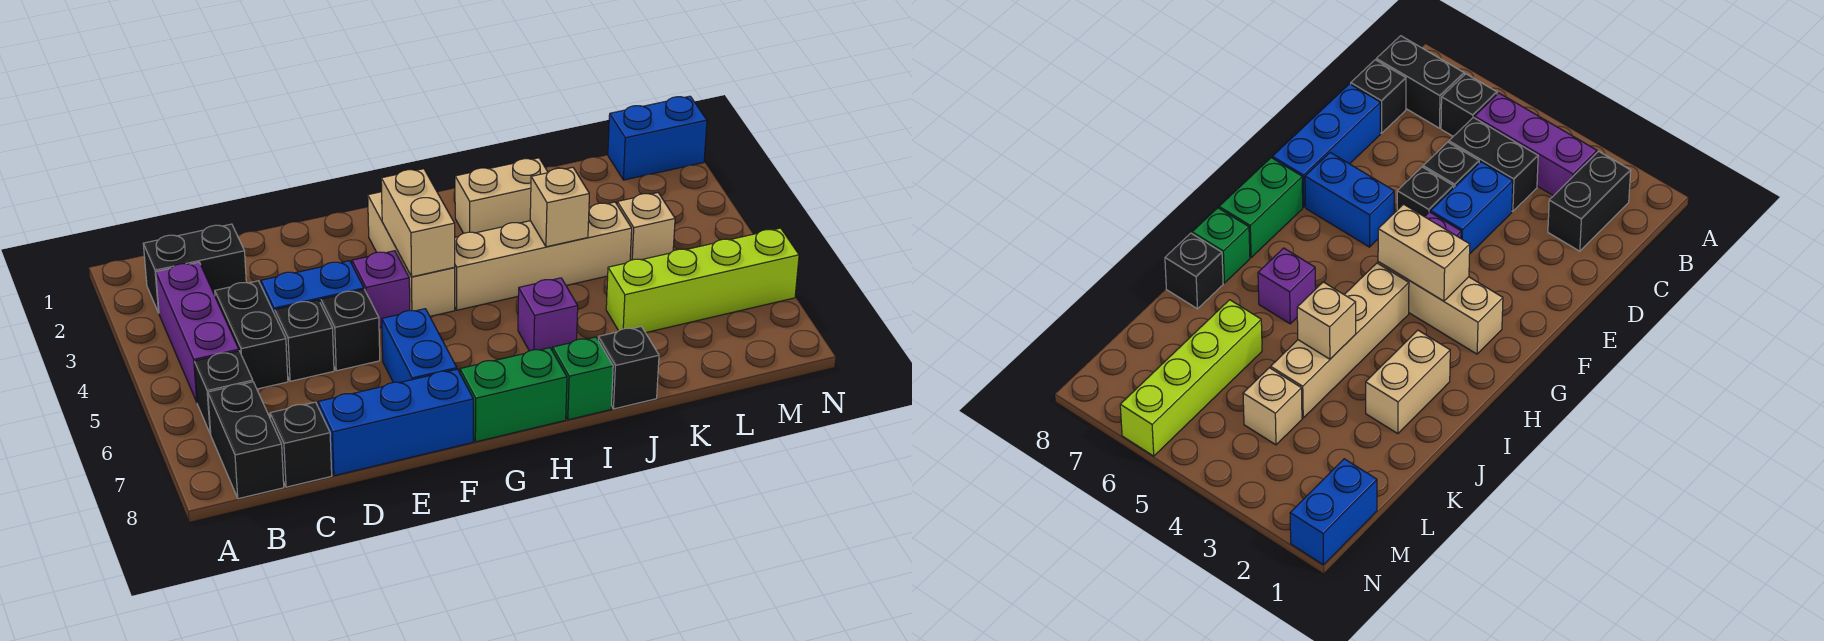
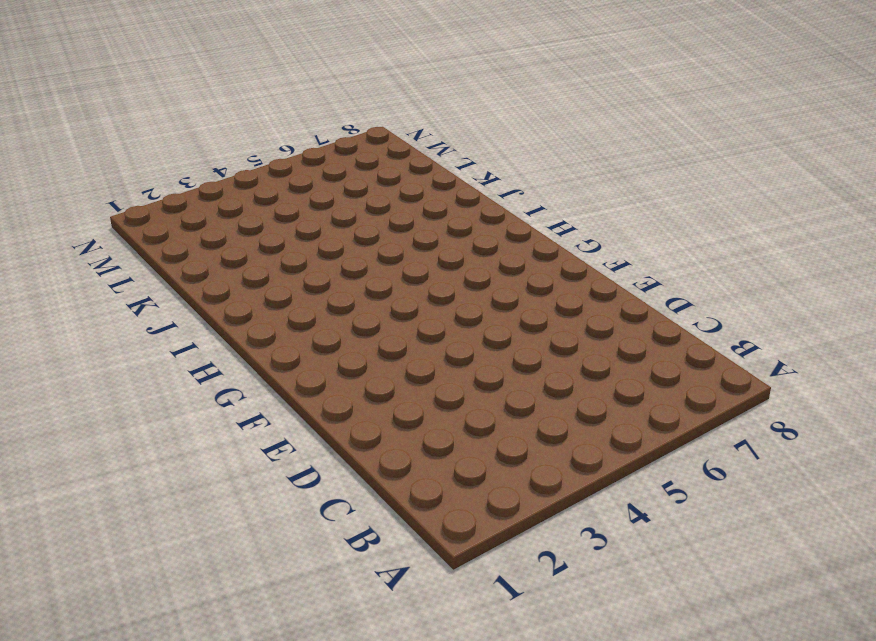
none -> black 1x2 brick [143,224,246,313]
none -> purple 1x3 brick [156,262,239,402]
none -> black 1x1 brick [194,351,253,434]

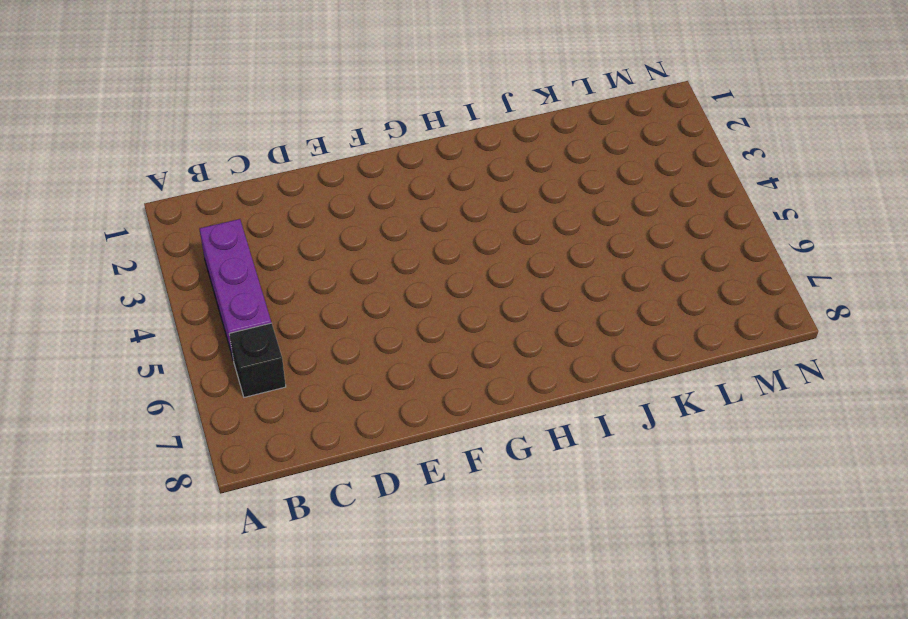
none -> black 1x2 brick [143,224,246,313]
none -> black 1x2 brick [208,382,284,499]
none -> black 1x2 brick [215,281,288,389]

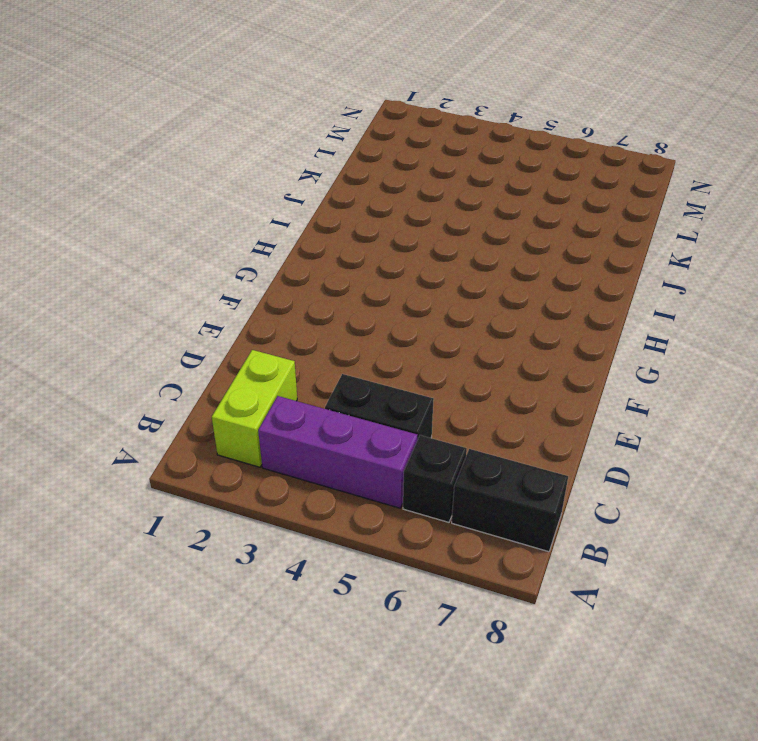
lime 1x2 brick [212,350,297,467] -> black 1x2 brick [143,224,246,313]
none -> black 1x1 brick [270,402,332,487]
none -> blue 1x2 brick [261,261,364,314]
none -> black 1x1 brick [275,300,334,381]

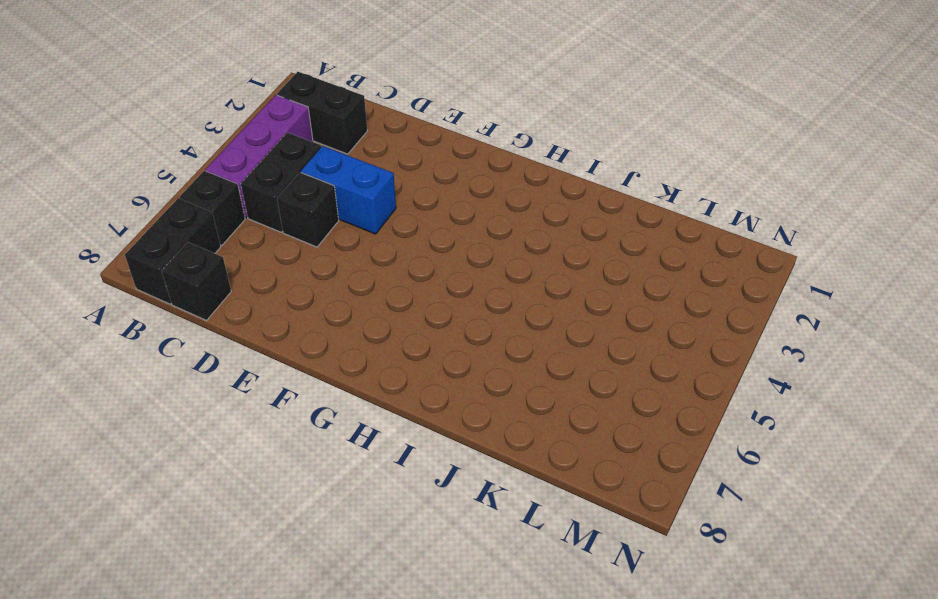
none -> blue 1x3 brick [318,369,473,476]
none -> black 1x1 brick [321,290,380,371]
none -> purple 1x1 brick [352,251,410,328]

